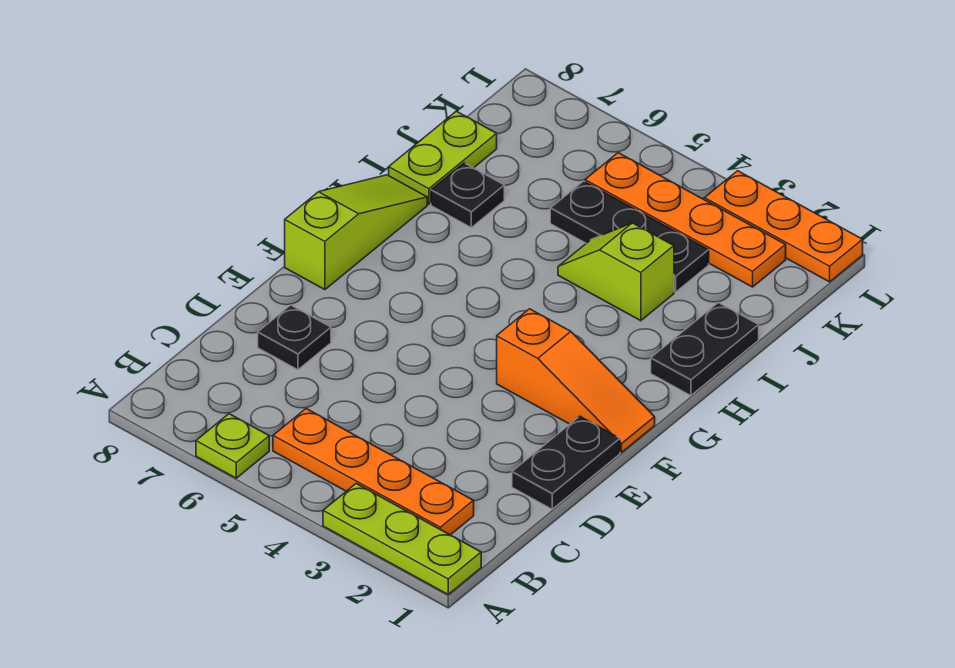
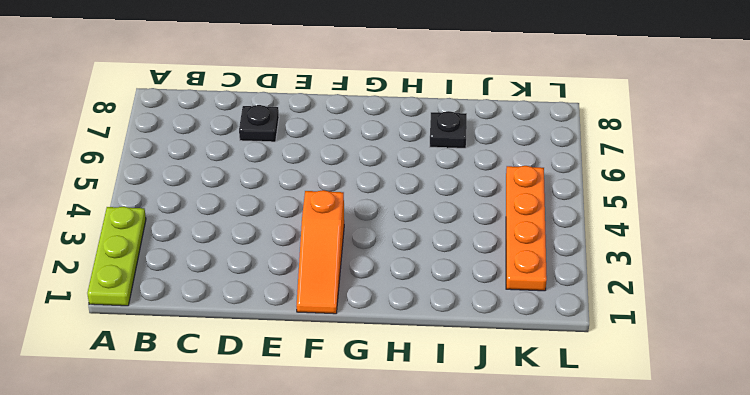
none -> lime 1x1 plate [196,414,269,478]
none -> orange 1x4 plate [273,409,474,535]
none -> black 1x2 plate [512,416,620,509]

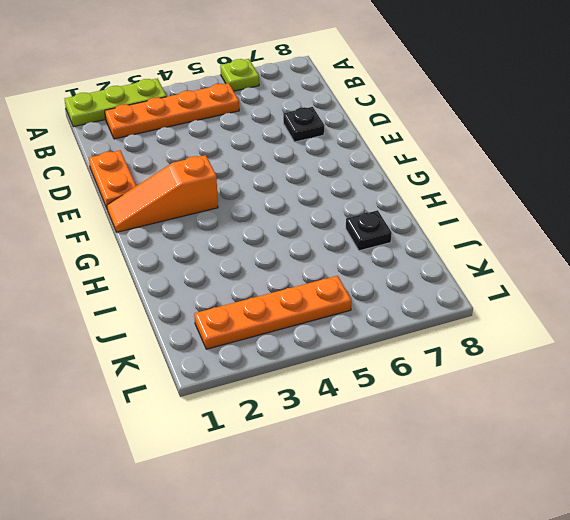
orange 1x2 plate [89,151,136,208] -> black 1x2 plate [512,416,620,509]
none -> lime 1x3 slope [285,175,427,290]
none -> black 1x2 plate [651,303,759,396]
none -> lime 1x2 slope [558,223,674,321]

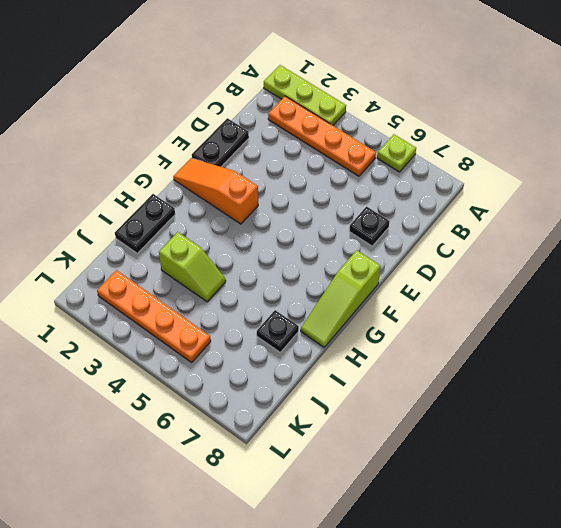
none -> lime 1x2 plate [389,111,497,204]
none -> black 1x3 plate [550,181,709,292]
none -> orange 1x3 plate [705,171,863,282]

